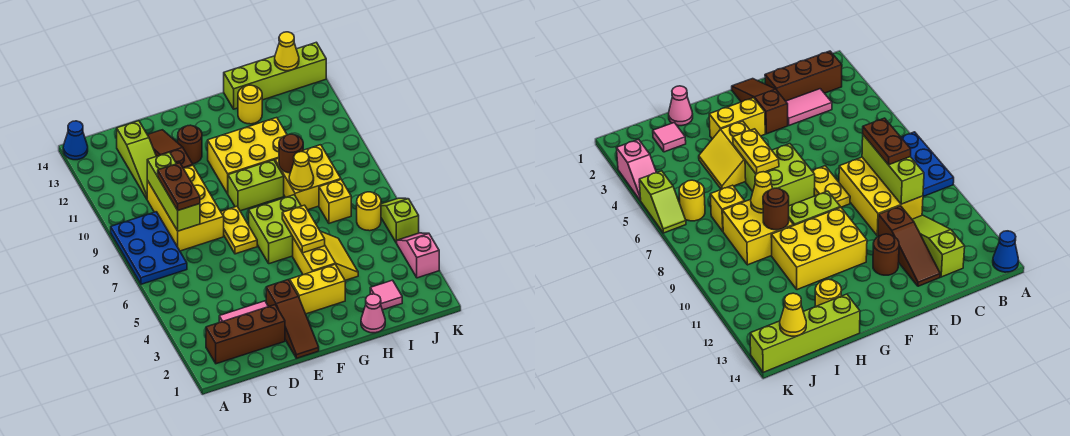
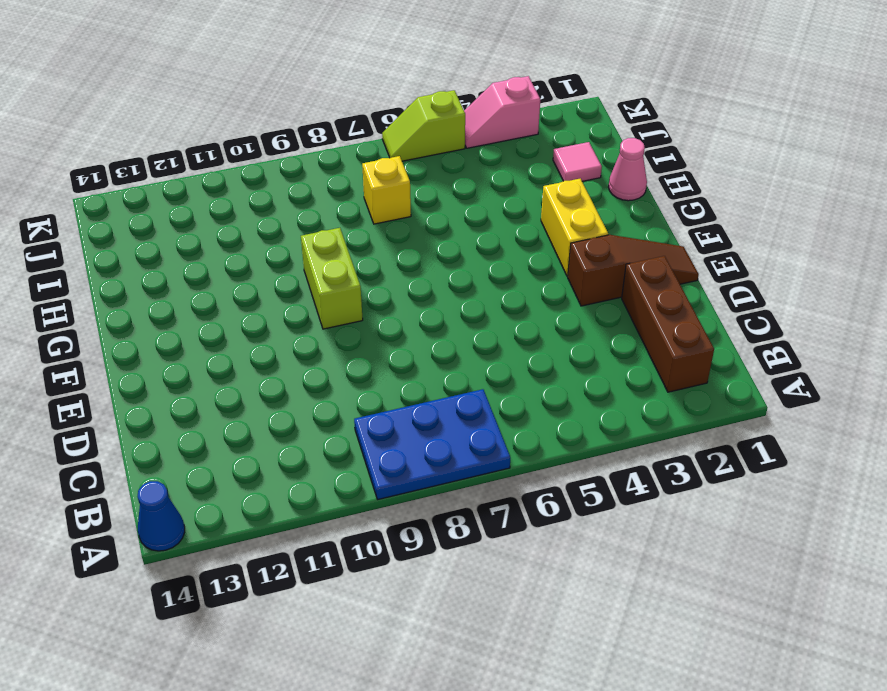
none -> pink 1x2 tile [219,301,268,323]
none -> yellow 2x3 brick [147,165,224,251]
none -> lime 1x3 slope [117,121,156,199]
none -> brown 1x3 slope [147,130,193,168]

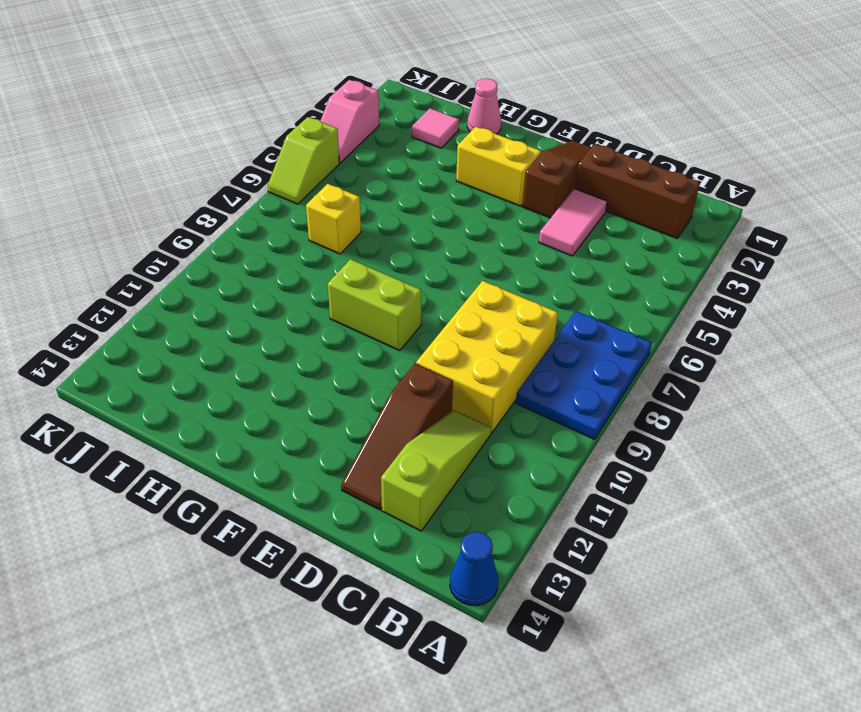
pink 1x2 tile [539,189,607,256] -> pink 1x2 tile turned to [219,301,268,323]
none -> yellow 1x2 plate [221,206,257,254]
none -> brown 1x1 round brick [178,125,202,164]
none -> lime 2x2 brick [249,195,301,264]
none -> yellow 2x3 brick [208,118,287,194]

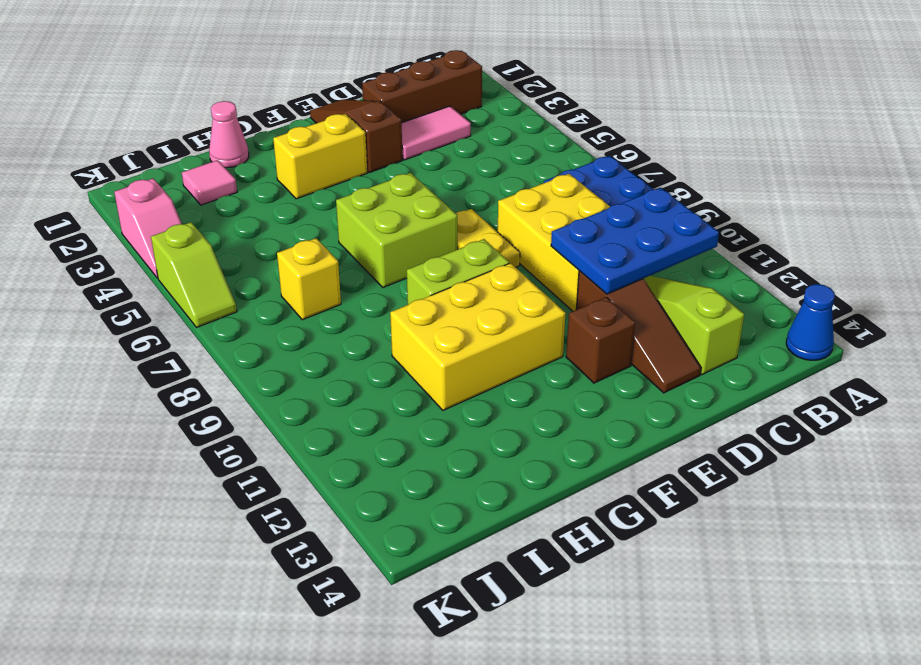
blue 2x3 plate [551,188,719,294] -> lime 1x3 brick [147,152,200,231]
brown 1x1 brick [566,297,635,383] -> brown 1x1 round brick [178,125,202,164]
none -> yellow 2x2 slope [293,231,358,280]
none -> yellow 2x2 brick [275,145,341,210]
none -> yellow 1x1 round brick [238,85,262,124]
none -> lime 1x4 brick [224,42,326,109]

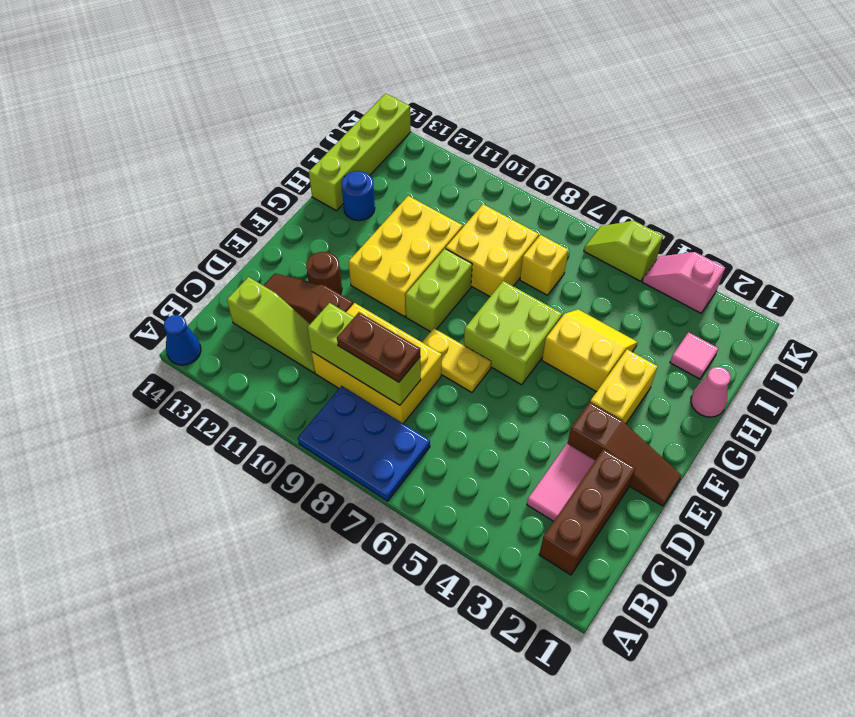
blue 1x1 round brick [342,171,375,221] -> yellow 1x1 round brick [238,85,262,124]
none -> yellow 1x1 round brick [357,192,381,231]
none -> yellow 1x2 plate [282,205,325,253]
none -> yellow 1x1 cone [289,152,314,190]
none -> brown 1x1 round brick [279,134,303,173]

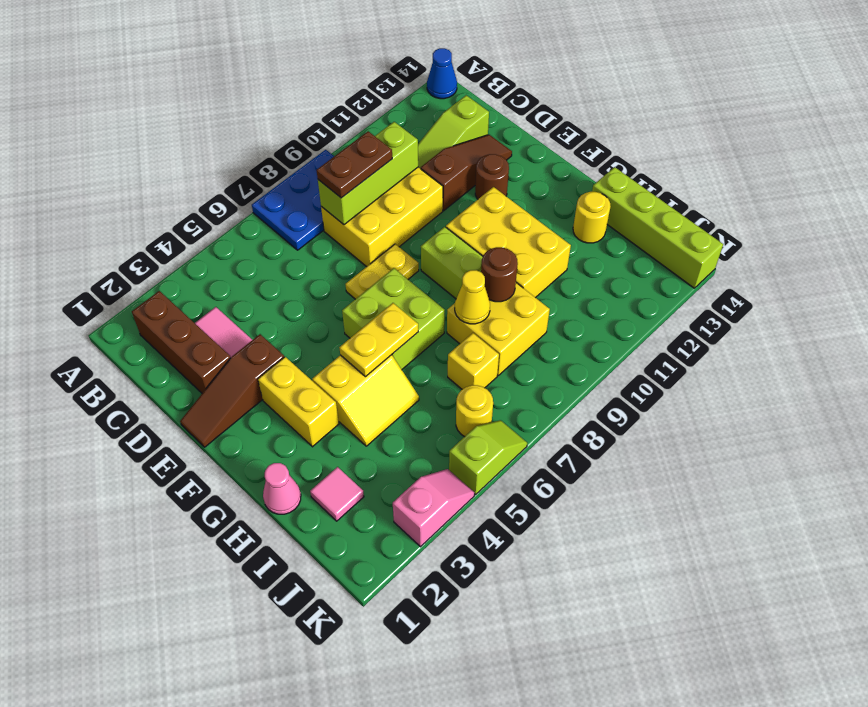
none -> yellow 1x1 cone [275,32,299,71]

